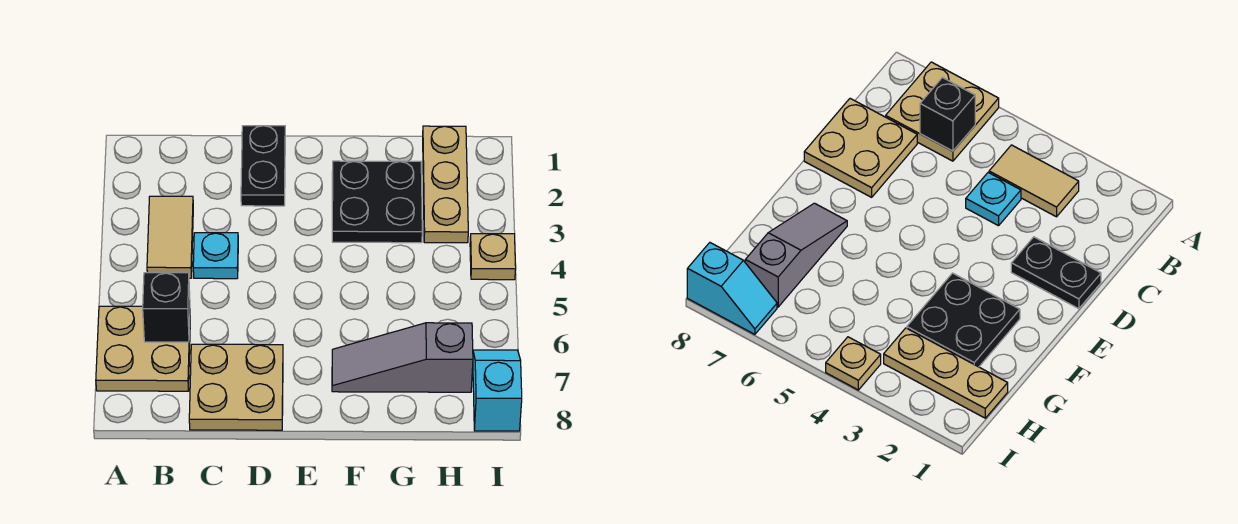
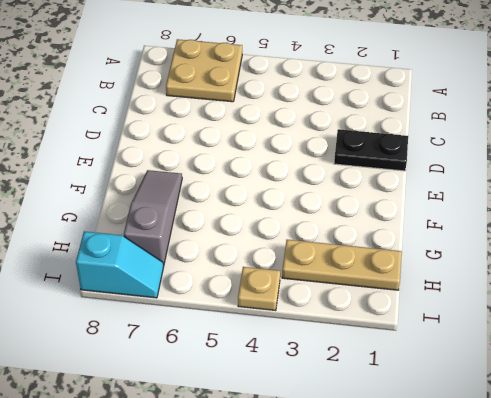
none -> tan 1x2 tile [147,196,193,278]
none -> cyan 1x1 plate [193,233,238,279]

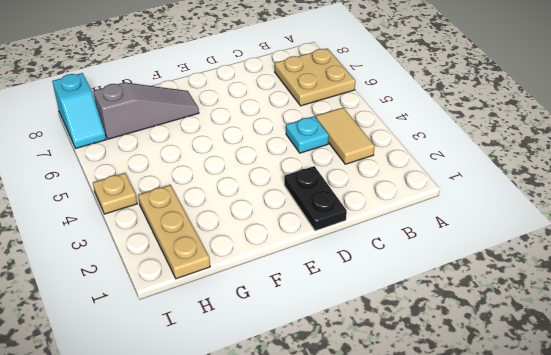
none -> tan 2x2 plate [189,344,283,430]
none -> black 2x2 plate [332,161,422,243]

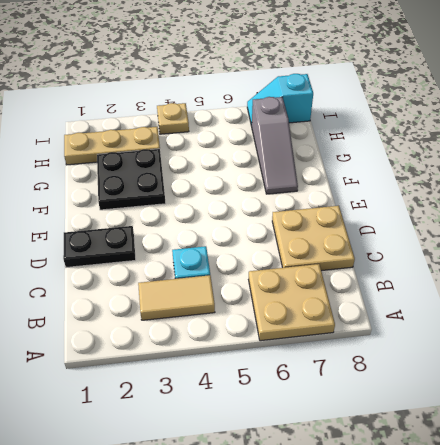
none -> black 1x1 brick [143,273,190,342]

